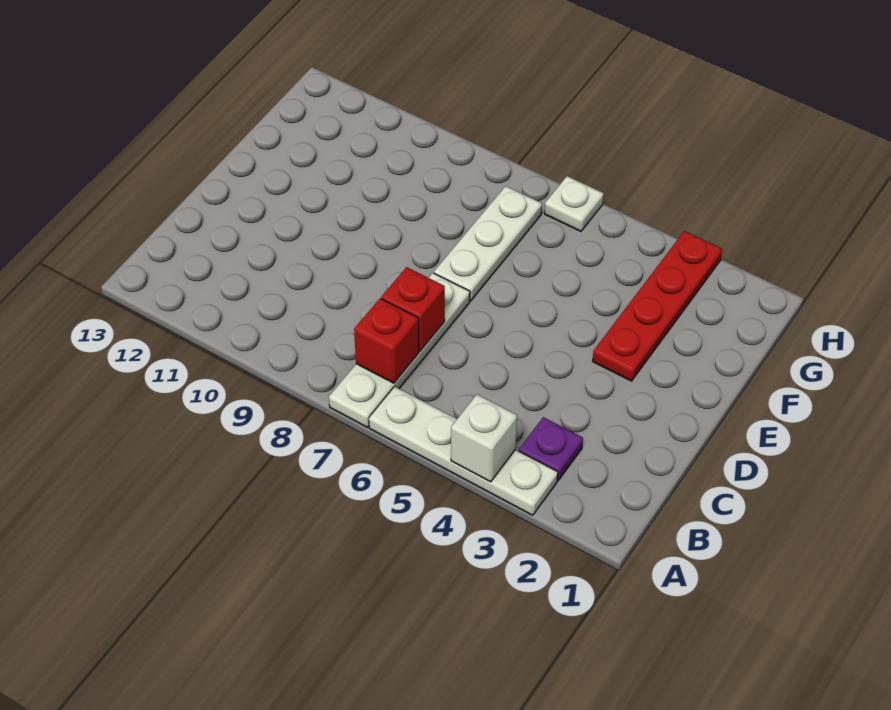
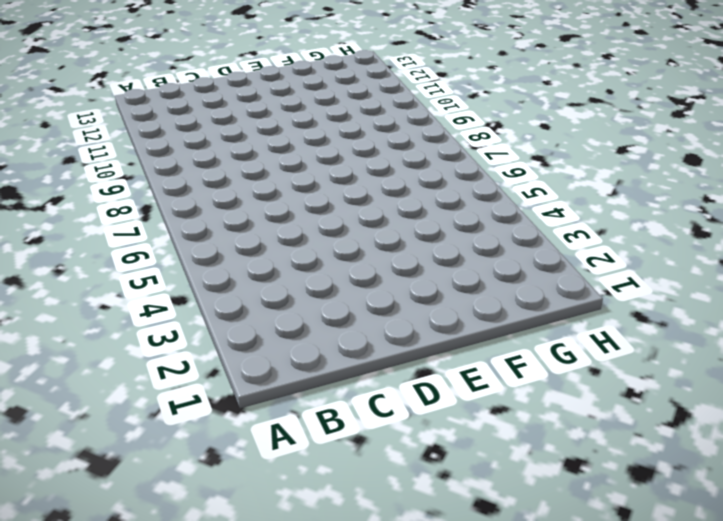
none -> white 1x4 plate [369,386,558,515]
none -> white 1x4 plate [329,273,470,427]

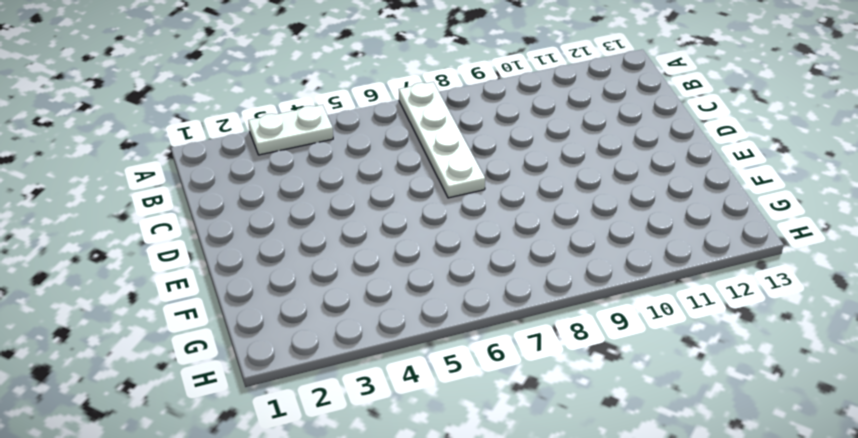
white 1x2 plate [248,105,333,155] -> white 1x4 plate [369,386,558,515]
none -> purple 1x1 plate [519,417,583,480]
none -> red 1x4 plate [593,231,722,381]

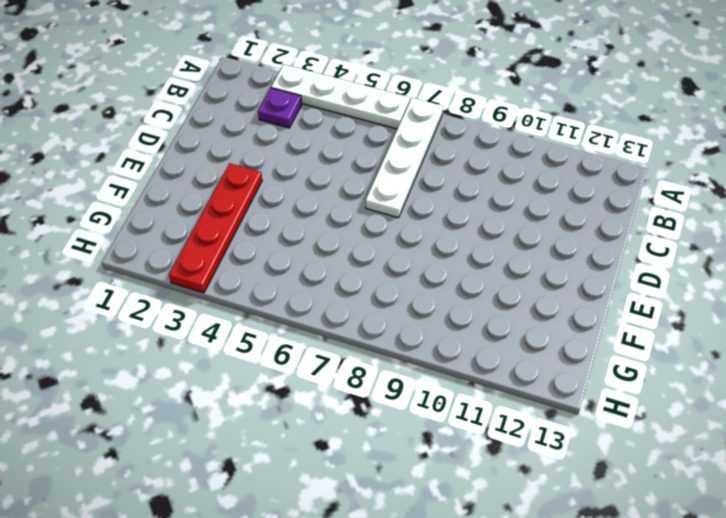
none -> white 1x3 plate [434,186,542,301]
none -> white 1x1 plate [544,176,604,231]

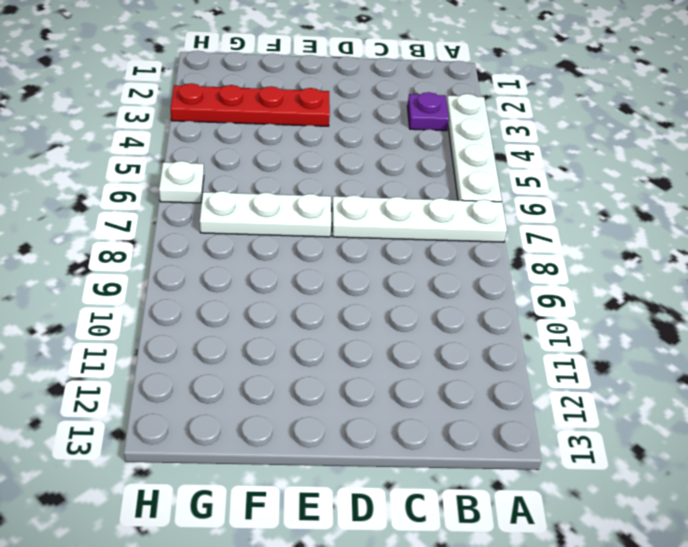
none -> white 1x1 brick [451,394,517,482]
none -> red 1x1 brick [354,298,419,383]

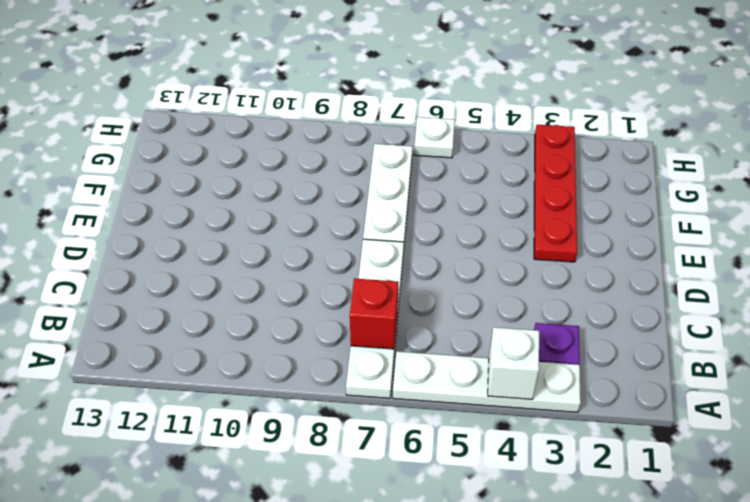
none -> red 1x1 brick [381,267,445,351]

